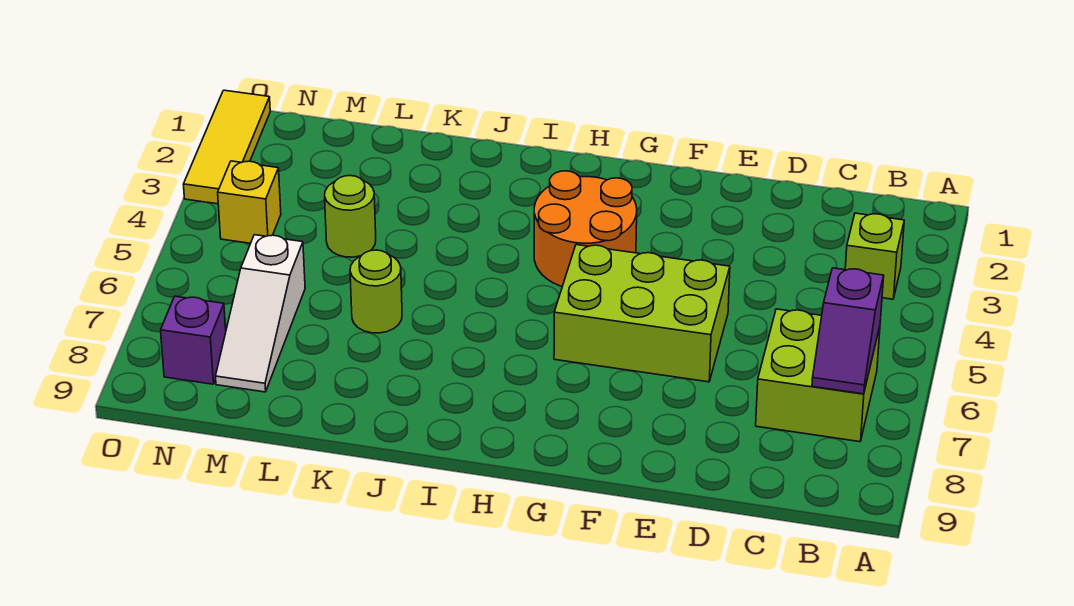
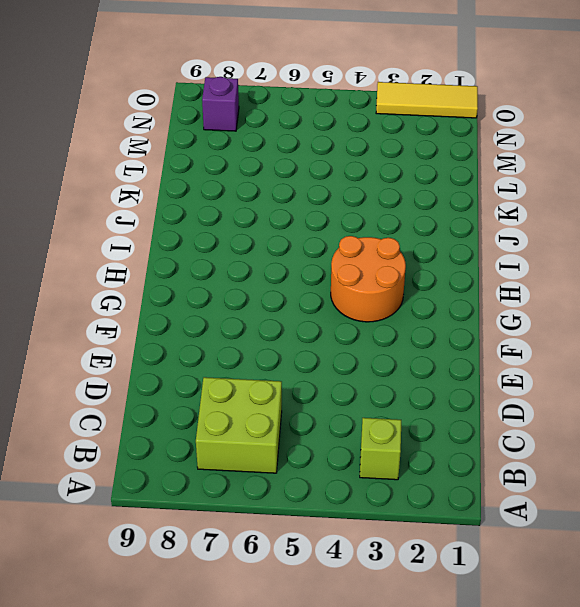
none -> lime 2x3 brick [554,245,730,382]
none -> lime 1x1 round brick [350,250,402,333]

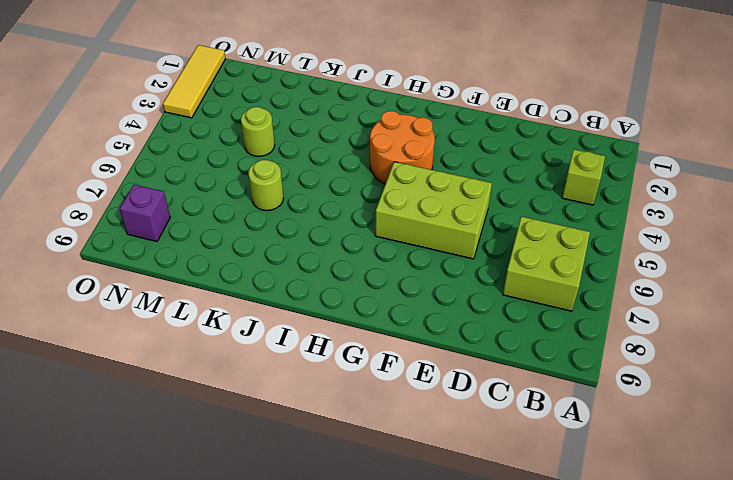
none -> white 1x3 slope [216,235,305,392]
none -> yellow 1x1 brick [218,161,281,243]

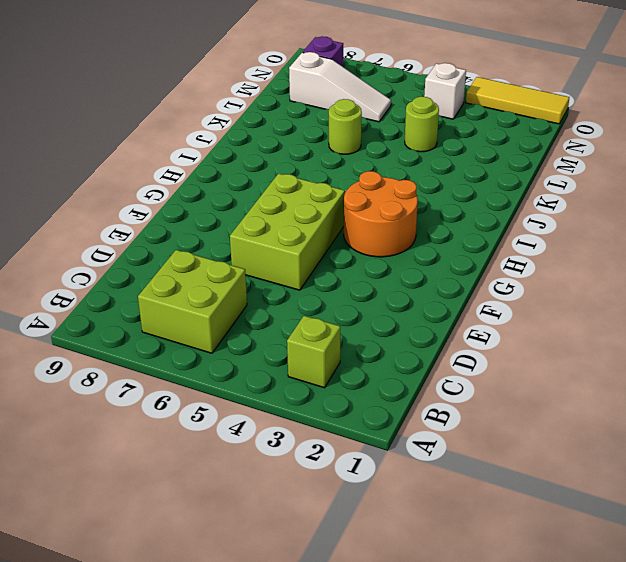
white 1x3 slope [289,52,391,122] -> white 1x3 slope turned to [216,235,305,392]
white 1x1 brick [424,63,466,119] -> yellow 1x1 brick [218,161,281,243]
none -> purple 1x2 slope [812,268,884,394]

